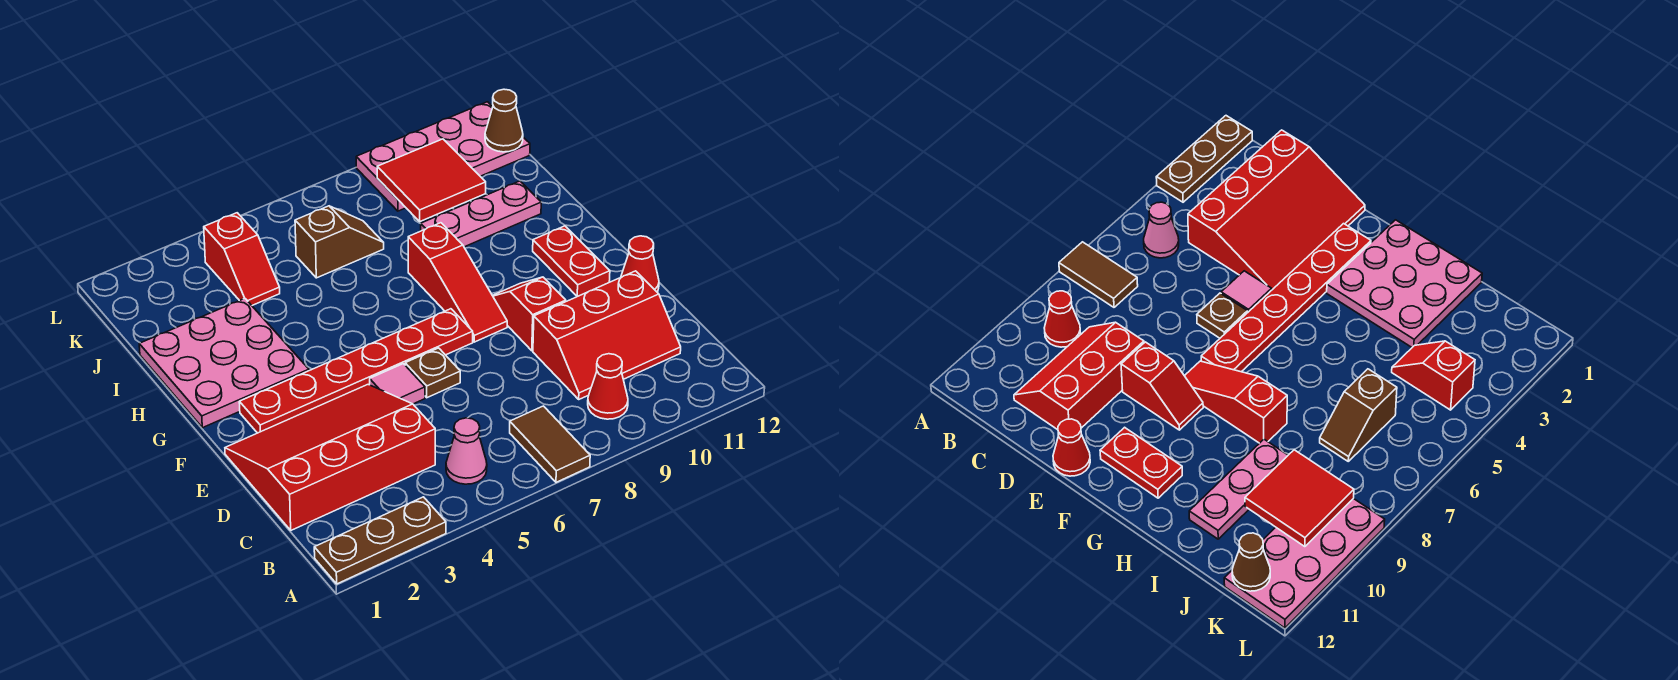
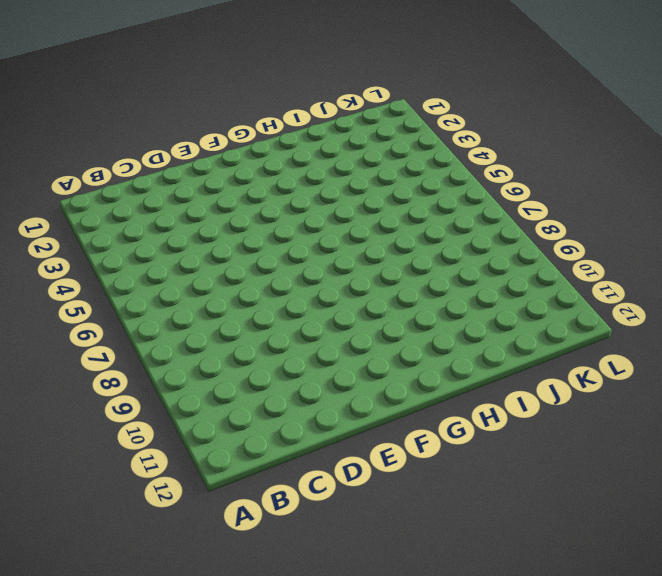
none -> brown 1x3 plate [314,497,446,584]
none -> brown 1x2 tile [510,406,590,482]
none -> pink 1x1 cone [446,418,487,484]

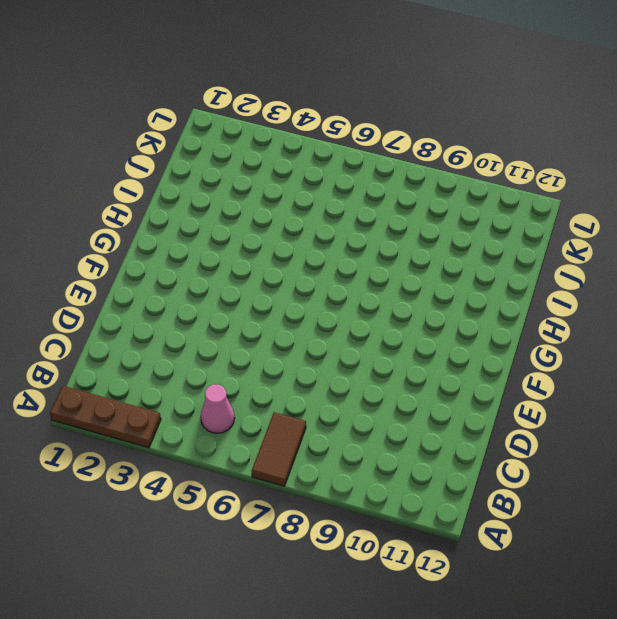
none -> red 1x1 cone [588,354,628,419]
none -> red 3x4 slope [225,385,435,530]
none -> red 2x3 slope [533,271,681,399]

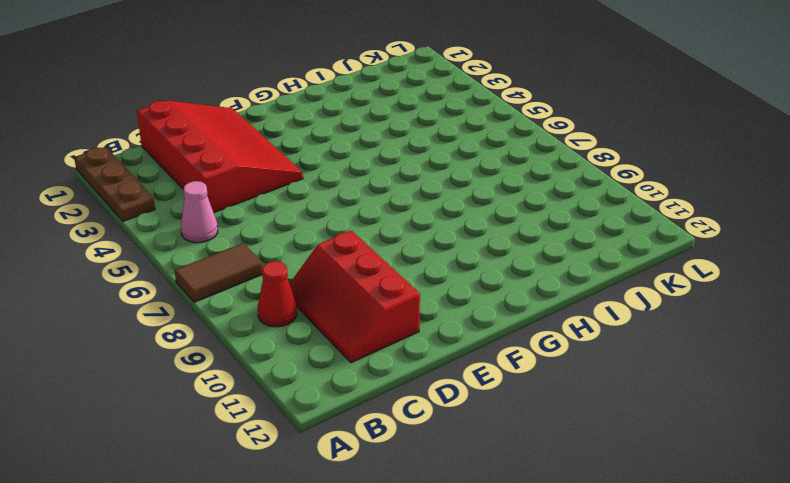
none -> pink 1x1 tile [370,364,425,404]
none -> brown 1x1 plate [405,348,460,398]
none -> red 1x2 slope [492,277,566,351]

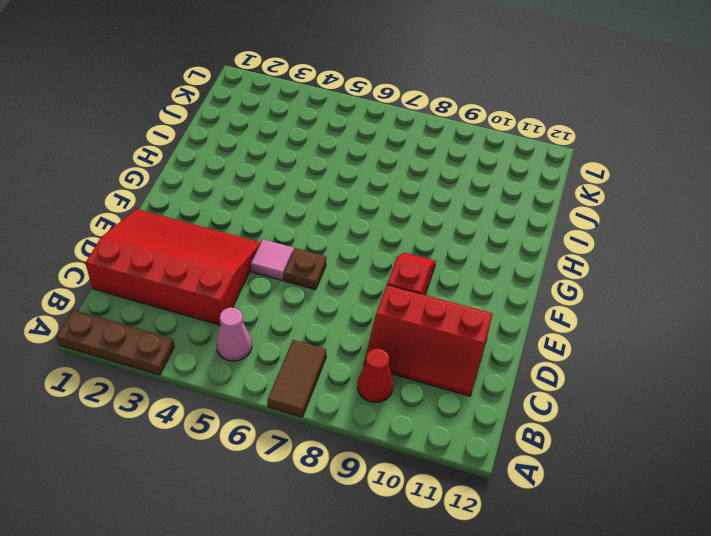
none -> red 1x1 cone [621,236,659,292]
none -> red 1x6 plate [239,309,473,433]
none -> red 1x3 slope [408,223,507,342]

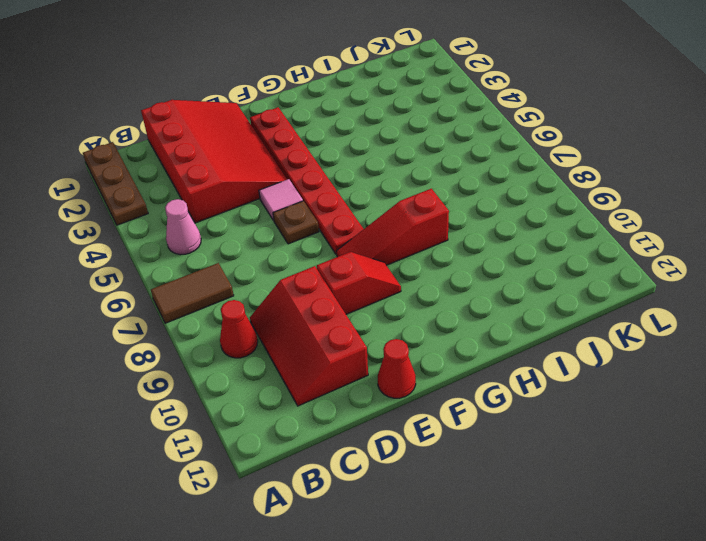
none -> red 1x2 plate [533,226,610,296]
none -> pink 3x3 plate [139,298,309,428]
none -> pink 1x3 plate [421,181,541,247]

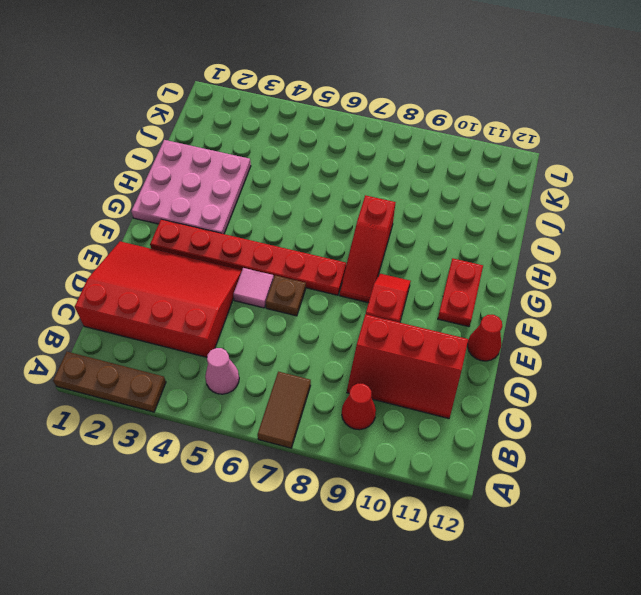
none -> pink 1x3 plate [421,181,541,247]
none -> red 1x2 slope [204,213,280,305]
none -> brown 1x2 slope [295,206,384,278]

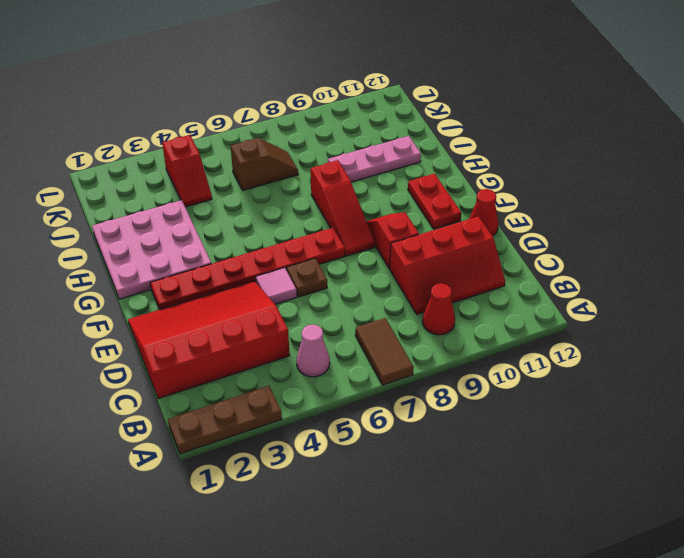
none -> pink 2x4 plate [356,102,530,211]
none -> red 2x2 tile [377,139,486,221]
none -> brown 1x1 cone [485,89,523,152]

